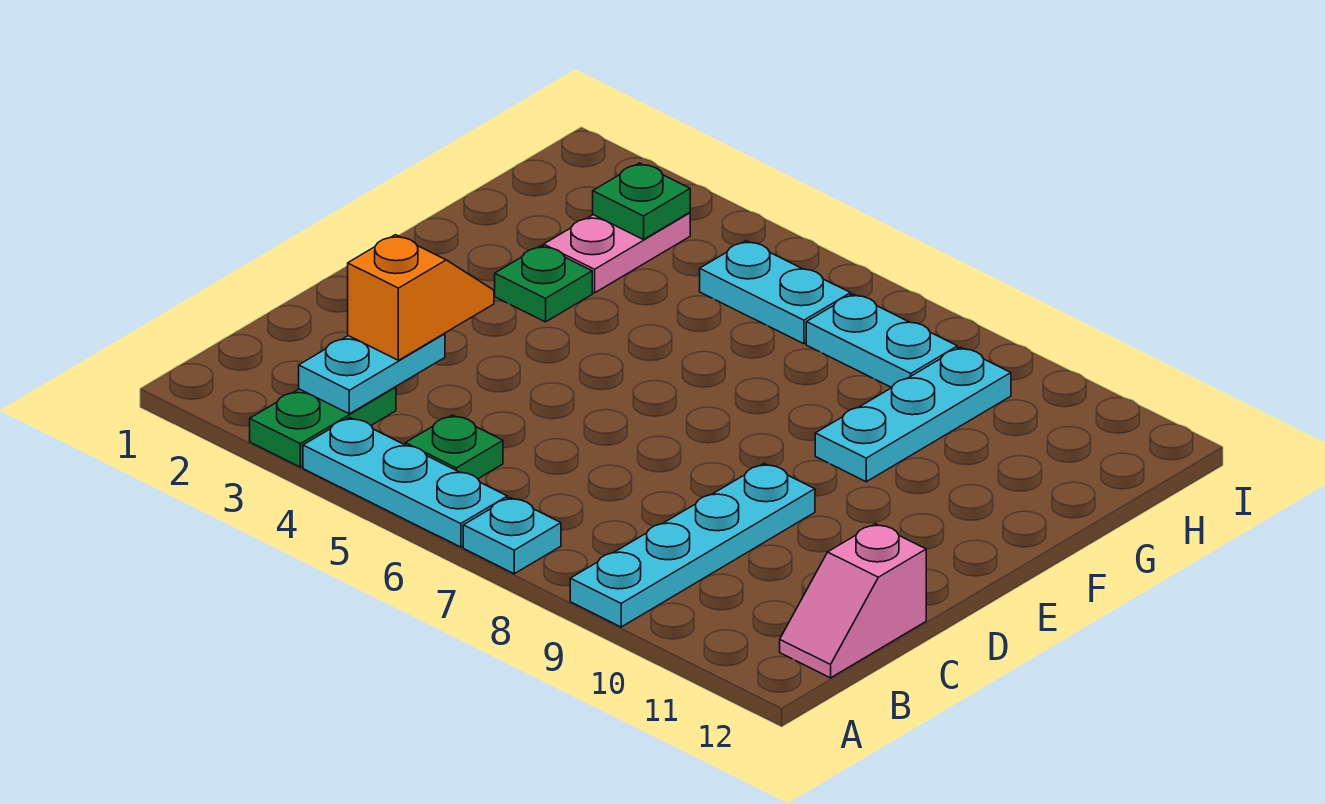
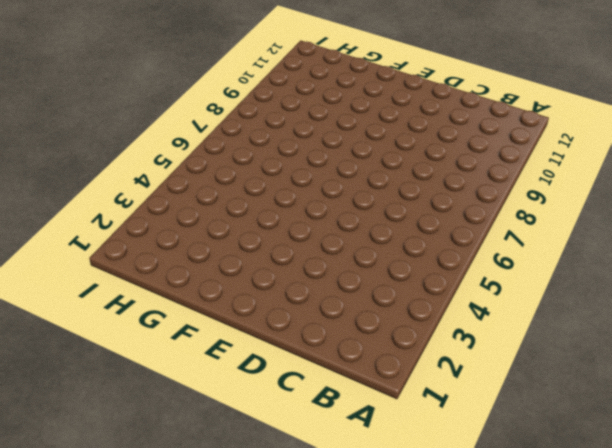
none -> green 1x2 plate [250,387,396,467]
none -> cyan 1x3 plate [303,418,507,547]
none -> cyan 1x1 plate [463,498,561,574]

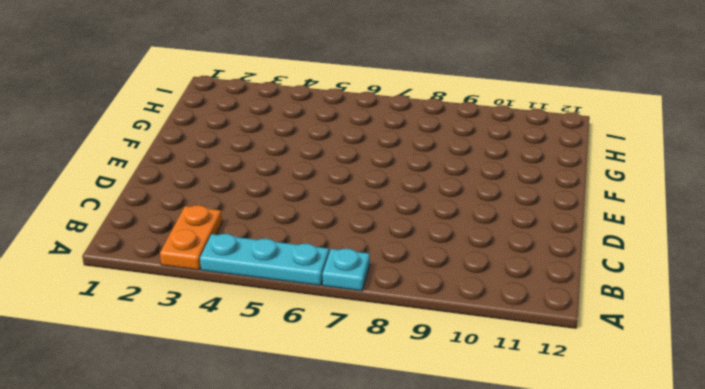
orange 1x2 plate [160,205,222,270] -> green 1x2 plate [250,387,396,467]
none -> cyan 1x4 plate [570,464,815,627]
none -> green 1x1 plate [406,415,503,479]
none -> pink 1x2 slope [780,524,926,678]

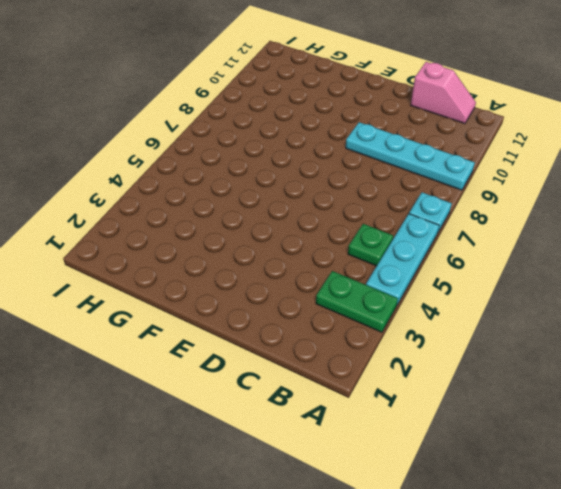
none -> green 1x1 plate [495,246,592,322]
none -> cyan 1x3 plate [815,347,1011,482]
none -> pink 1x2 plate [544,212,690,293]

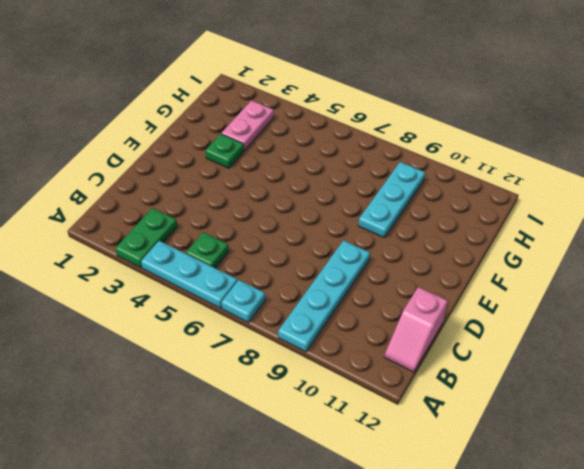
none -> cyan 1x2 plate [700,241,851,344]
none -> cyan 1x2 plate [806,294,957,388]
none -> cyan 1x2 plate [299,333,445,414]

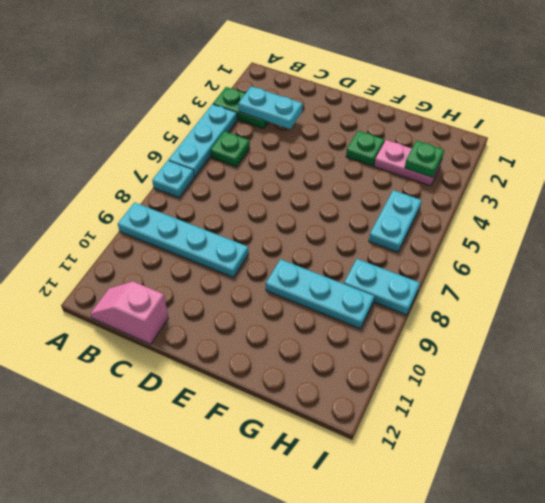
cyan 1x2 plate [344,259,420,315] -> cyan 1x2 plate turned to [806,294,957,388]
none -> orange 1x2 slope [348,235,494,360]

